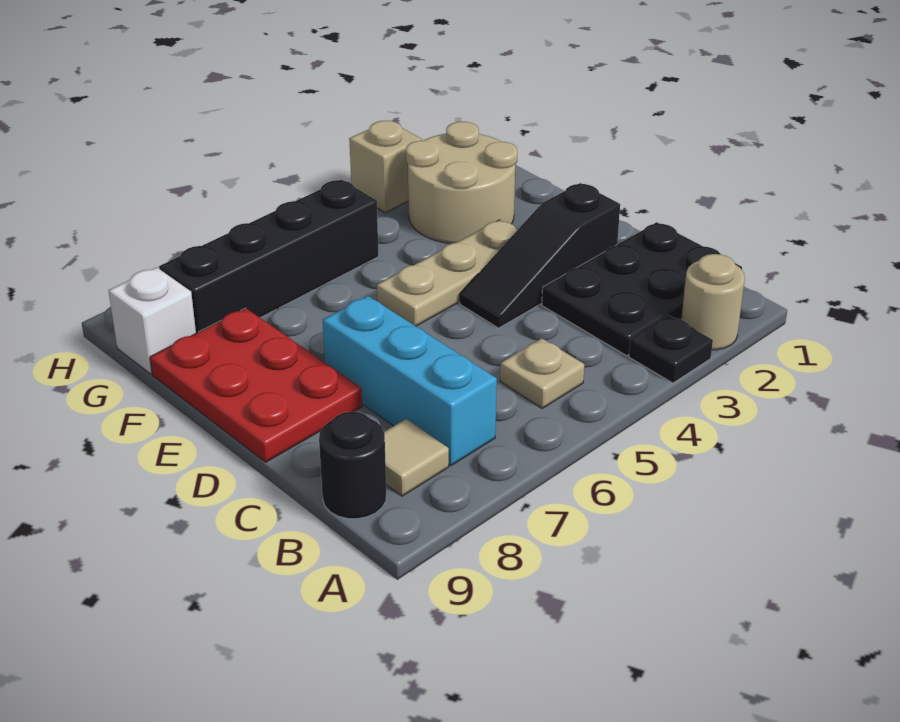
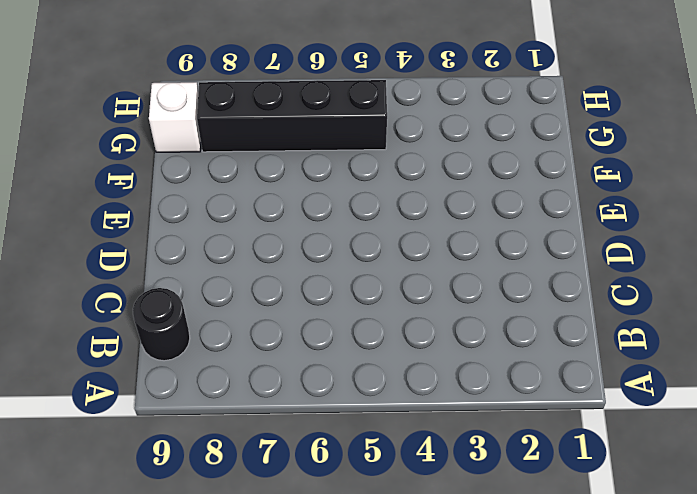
none -> tan 1x1 round brick [681,254,745,350]
none -> black 1x1 plate [629,315,713,383]
none -> black 2x3 plate [542,222,742,356]

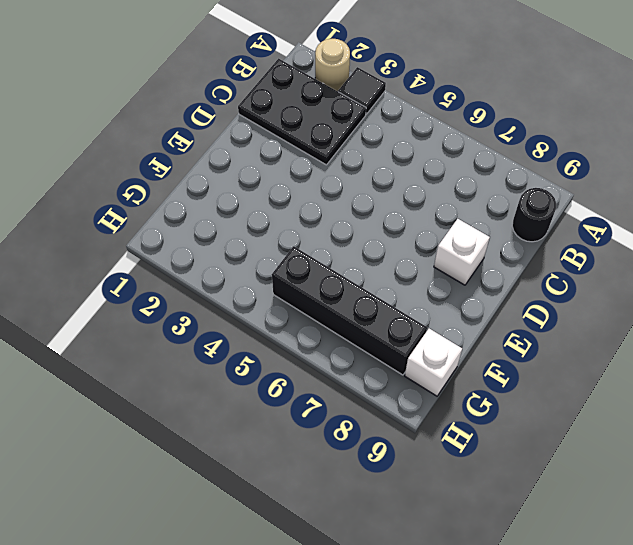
black 1x1 tile [338,67,386,114] -> black 1x1 plate [629,315,713,383]
white 1x1 brick [434,219,490,285] -> red 2x3 plate [150,308,362,462]
none -> tan 1x1 plate [500,338,585,408]
none -> cyan 1x3 brick [323,296,497,466]
none -> tan 1x1 tile [384,419,449,496]

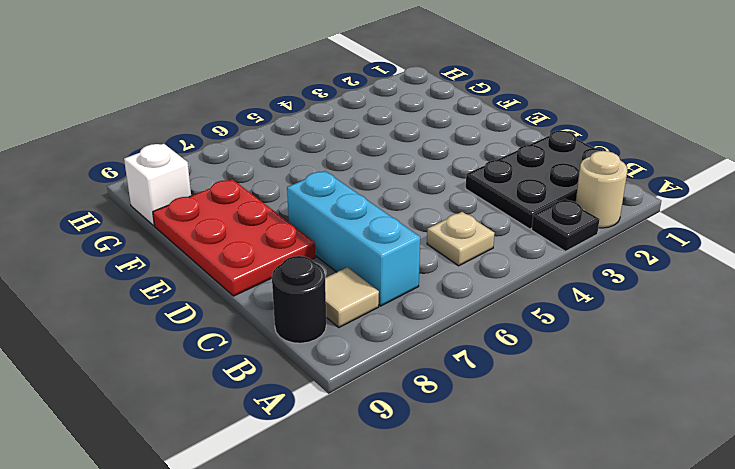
none -> black 1x3 slope [460,183,620,328]
none -> tan 1x3 plate [377,220,517,326]
none -> tan 2x2 round brick [406,122,517,244]

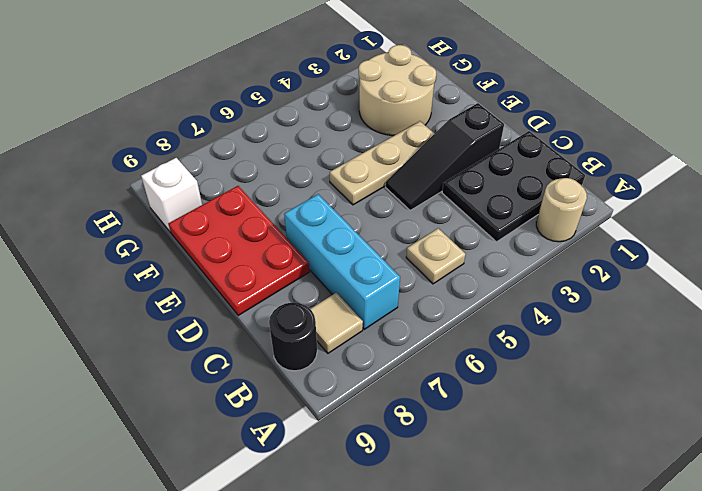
none -> black 1x1 plate [629,315,713,383]
none -> black 1x4 brick [159,180,379,333]
none -> tan 1x1 brick [349,121,422,213]

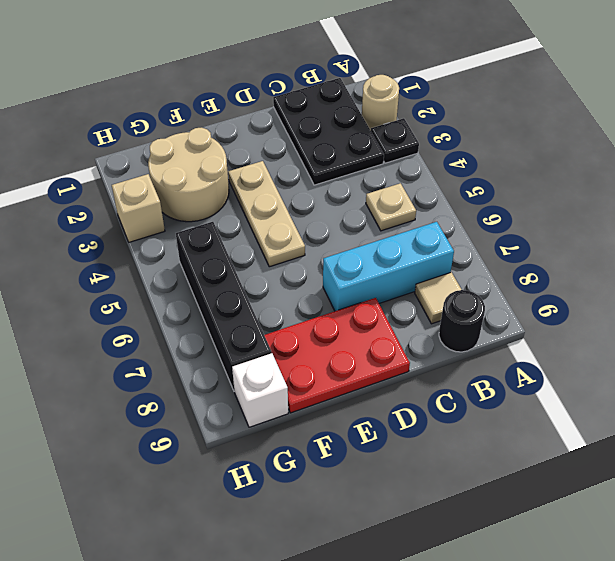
none -> black 1x3 slope [460,183,620,328]

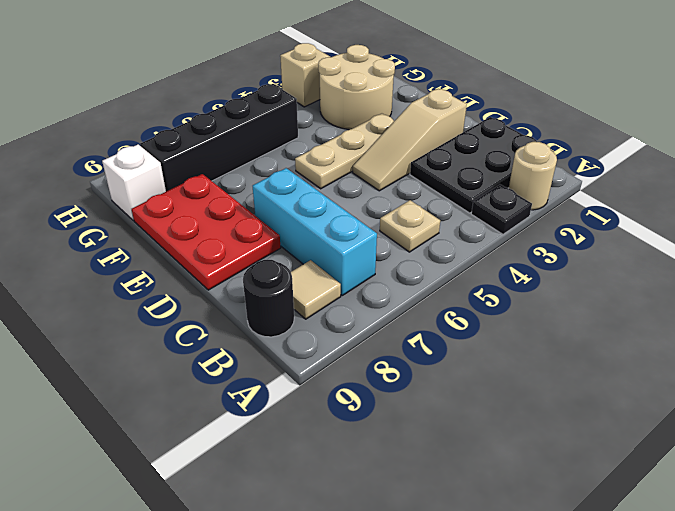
tan 1x3 slope [353,89,467,191] -> black 1x3 slope [460,183,620,328]

